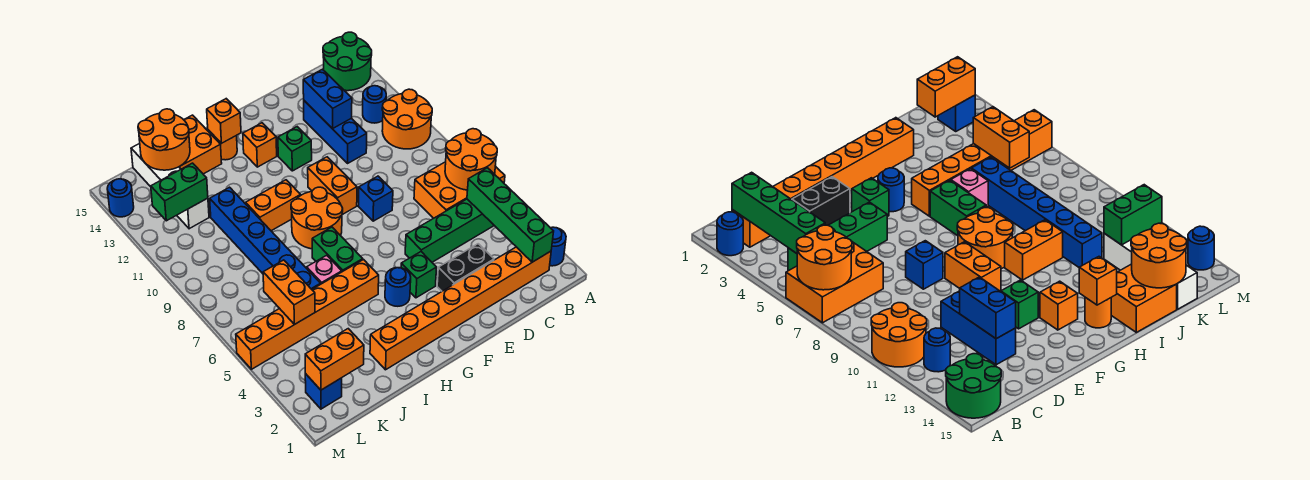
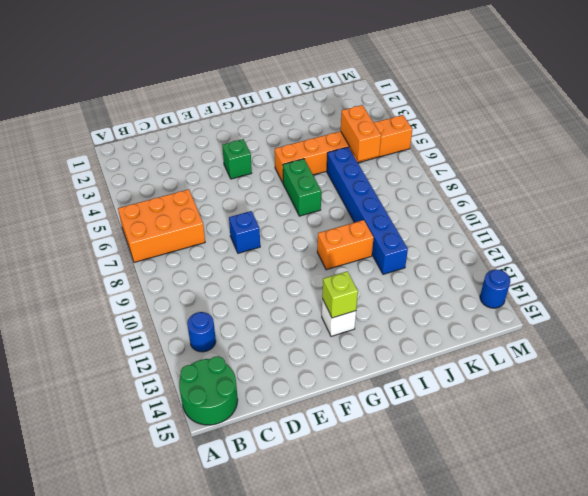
white 1x1 brick [322,299,356,336] -> orange 1x1 brick [243,123,277,167]
lime 1x1 brick [322,271,358,318] -> none
none -> blue 1x1 round brick [550,227,566,266]
none -> orange 2x2 round brick [382,89,432,149]
none -> orange 1x8 brick [370,247,551,370]
none -> green 1x4 brick [405,199,494,262]

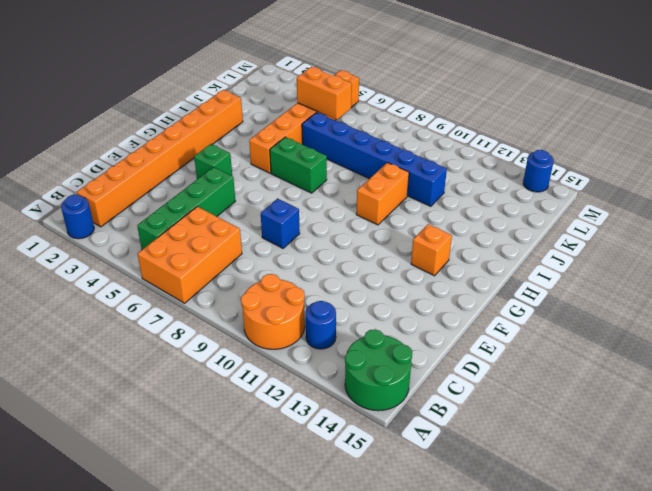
none -> black 1x2 brick [437,244,494,291]
none -> blue 1x3 brick [304,101,367,164]
none -> orange 1x2 brick [308,157,357,215]
none -> green 1x1 brick [278,127,312,171]

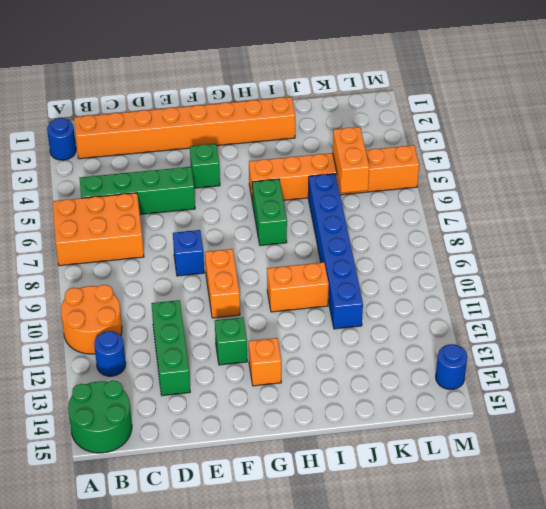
green 1x3 brick [151,300,190,396] -> blue 1x3 brick [304,101,367,164]
none -> black 1x2 brick [437,244,494,291]
none -> blue 1x1 round brick [385,268,411,306]
none -> orange 2x2 round brick [291,187,343,249]
none -> orange 1x1 round brick [213,135,237,160]

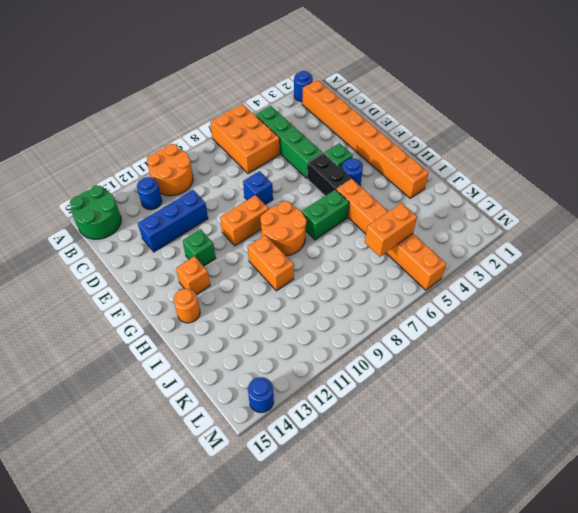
black 1x2 brick [307,153,351,196] -> black 1x2 brick moved to [437,244,494,291]
none -> pink 1x1 brick [307,255,342,284]
none -> orange 2x2 brick [179,115,222,174]
none -> blue 1x6 brick [210,187,321,289]
none -> white 1x4 brick [131,143,209,229]

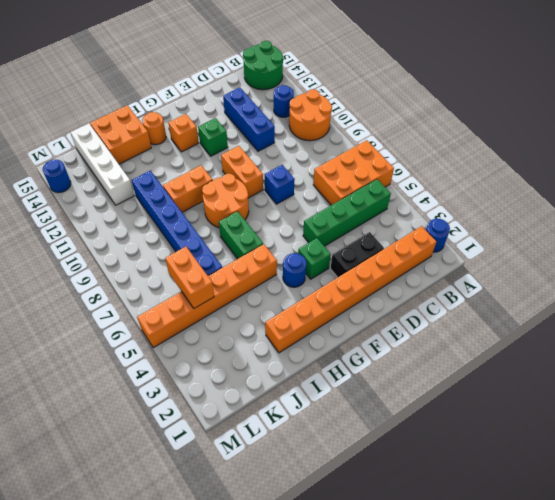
none -> pink 1x1 brick [307,255,342,284]
none -> blue 1x1 brick [305,374,342,409]
none -> orange 2x2 round brick [445,129,497,190]
none -> green 1x4 brick [467,168,554,262]

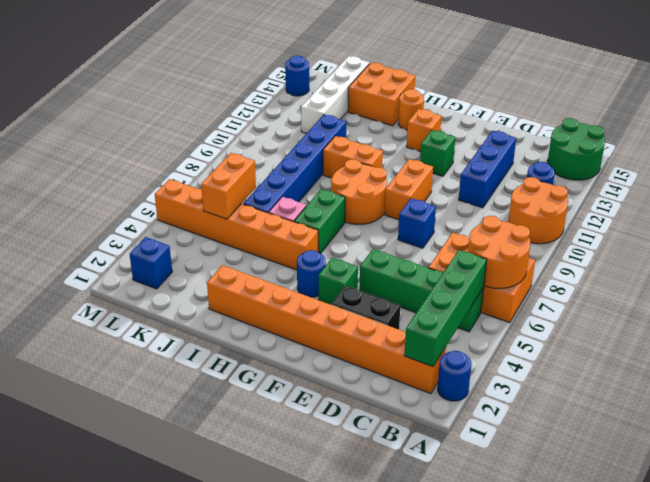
none -> blue 1x2 brick [303,69,352,129]
none -> orange 1x1 brick [207,99,241,143]
none -> orange 2x2 round brick [138,109,190,170]
none -> orange 1x2 brick [305,329,364,390]

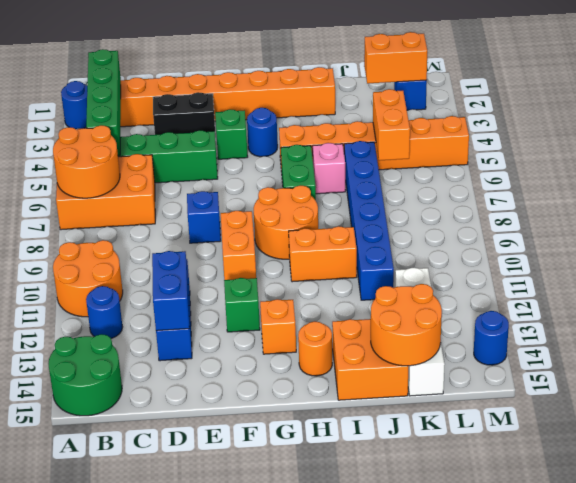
none -> orange 1x1 brick [207,99,241,143]
none -> green 1x2 brick [151,163,208,221]

